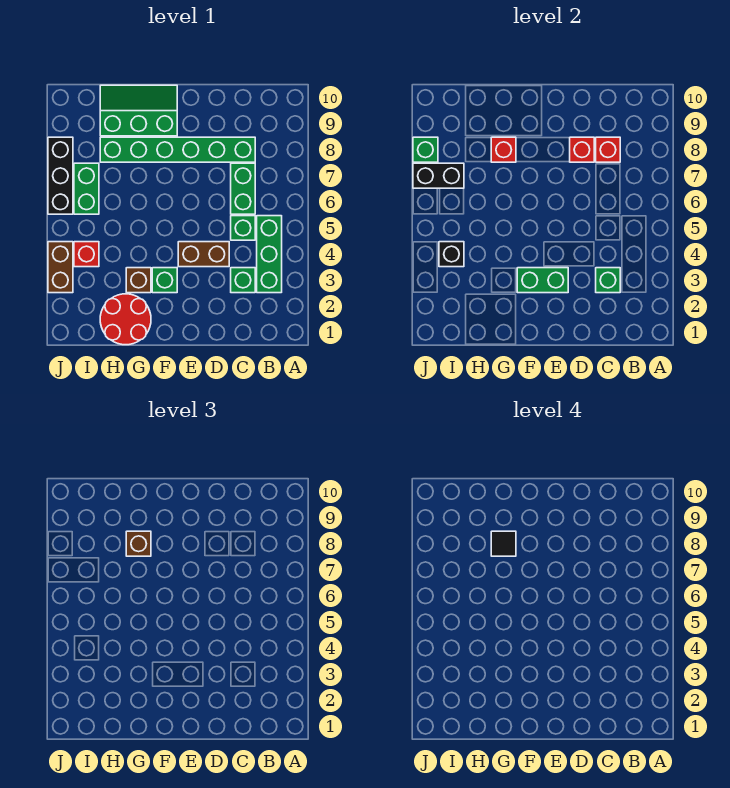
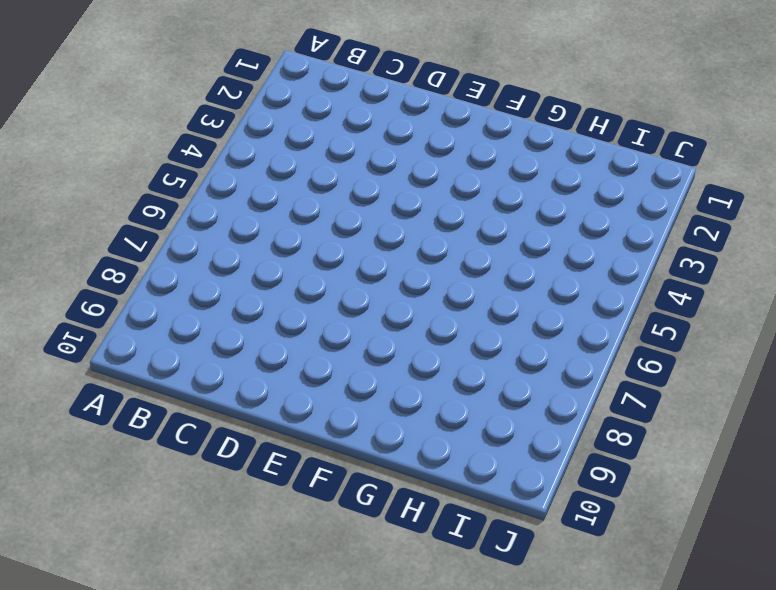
none -> green 1x3 brick [257,216,282,293]
none -> green 1x1 brick [231,268,255,293]
none -> green 1x1 brick [231,216,255,240]

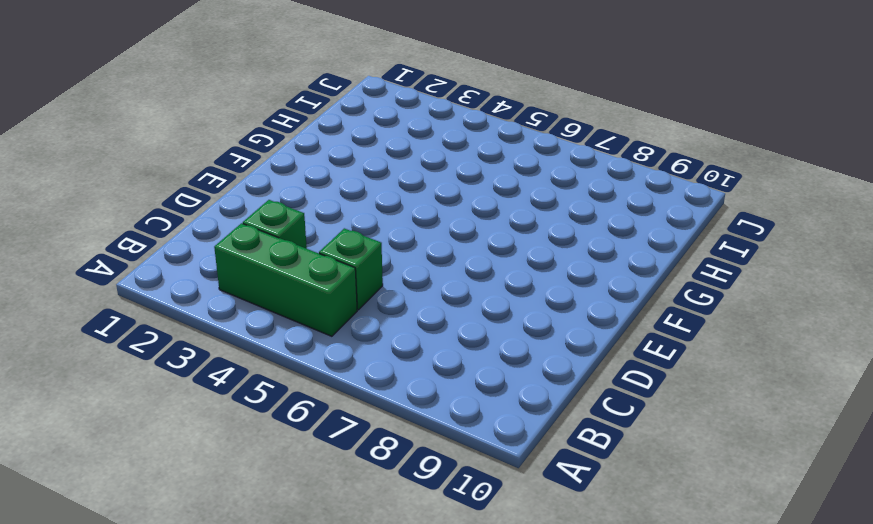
none -> green 1x2 brick [231,163,255,214]
none -> green 1x6 brick [100,137,255,162]
none -> brown 1x2 brick [178,242,229,267]

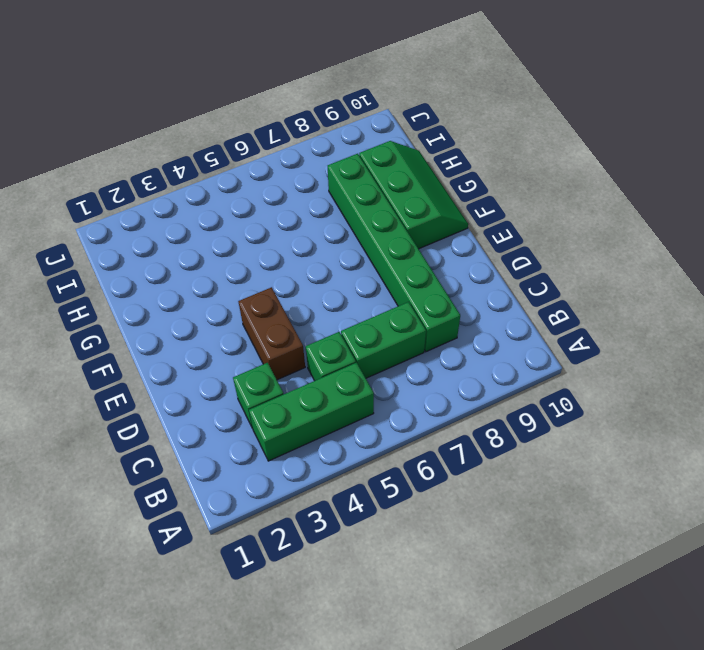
none -> green 1x1 brick [152,268,177,293]
none -> red 2x2 round brick [100,294,151,345]
none -> brown 1x1 brick [126,268,151,293]

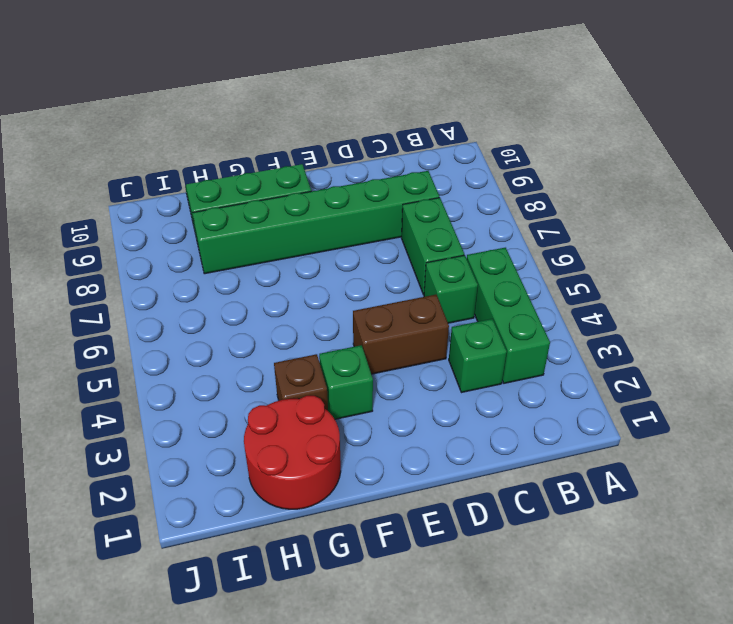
none -> red 1x1 brick [74,242,99,267]
none -> green 1x2 brick [74,163,99,214]
none -> brown 1x2 brick [48,242,73,293]

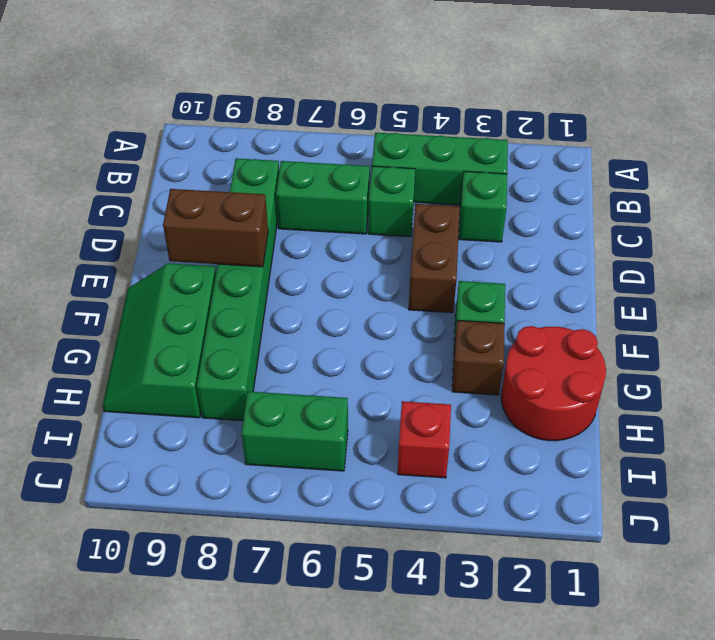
brown 1x2 brick [163,189,268,267] -> brown 1x2 brick moved to [48,242,73,293]
none -> black 1x3 brick [48,137,73,214]
none -> green 1x1 brick [596,268,620,293]
none -> red 1x1 brick [596,137,620,162]

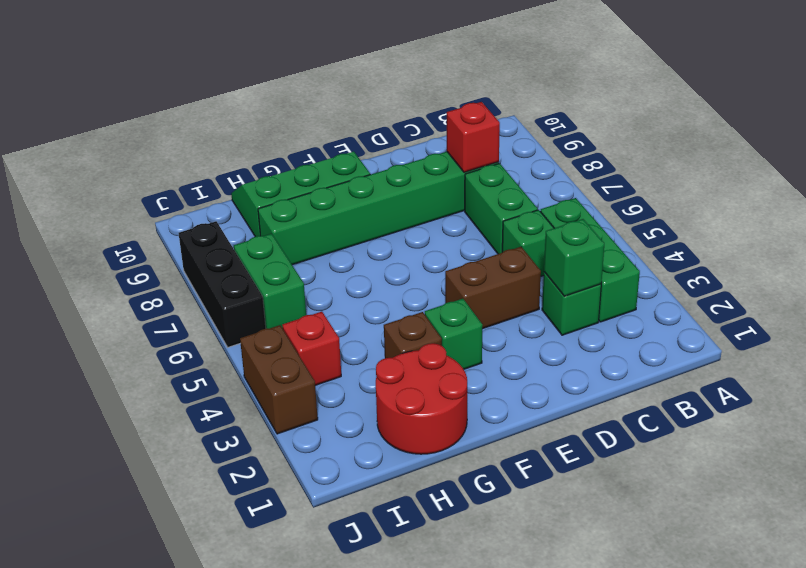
none -> red 1x1 brick [570,137,594,162]
none -> green 1x2 brick [517,268,568,293]
none -> red 1x1 brick [491,137,516,162]

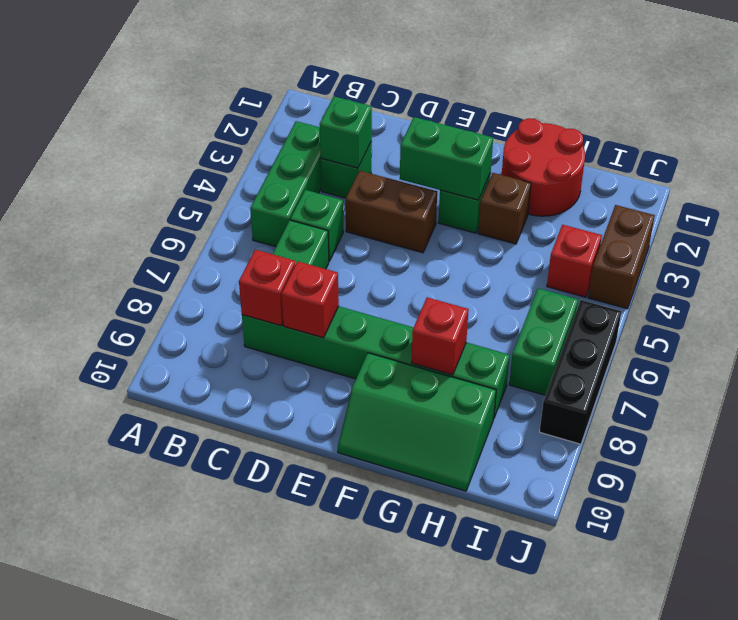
none -> black 1x1 brick [439,242,464,267]
none -> black 1x2 brick [413,163,464,188]
none -> green 1x1 brick [413,137,438,162]

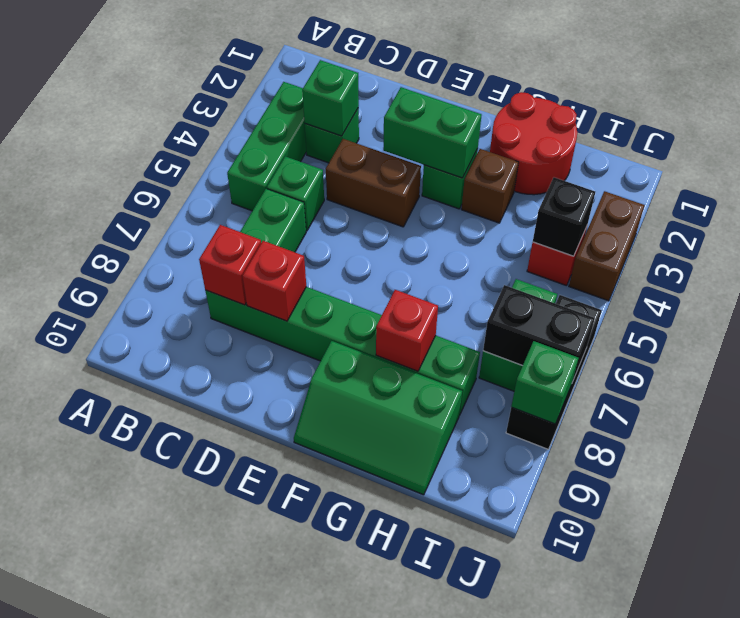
none -> brown 1x1 brick [126,531,151,556]
none -> black 1x1 tile [491,531,516,556]

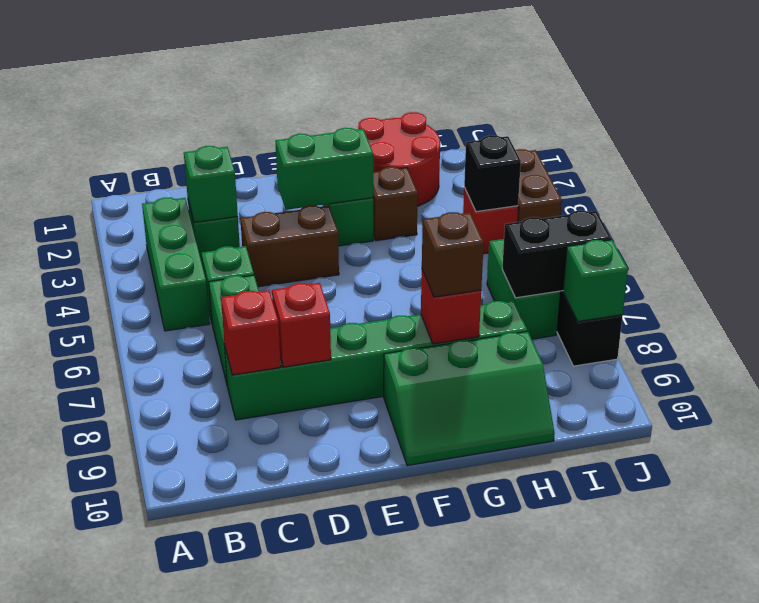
none -> black 1x1 tile [491,531,516,556]

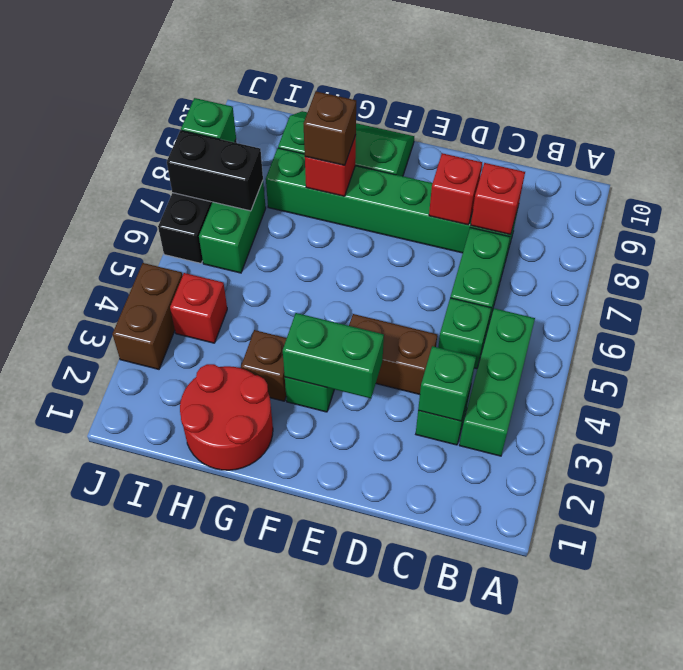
none -> black 1x1 brick [439,242,464,267]
none -> black 1x1 tile [491,531,516,556]

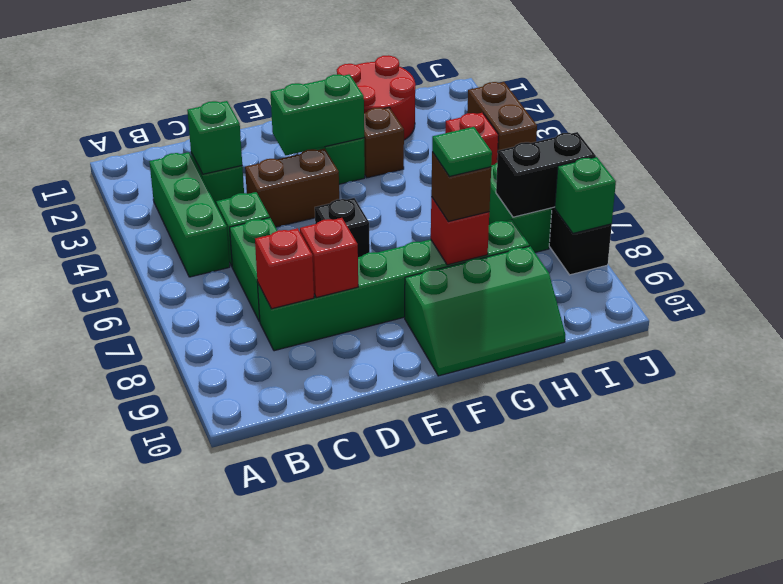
black 1x1 brick [315,198,370,257] -> black 1x1 brick moved to [439,242,464,267]
green 1x1 tile [432,127,492,177] -> black 1x1 tile [491,531,516,556]

